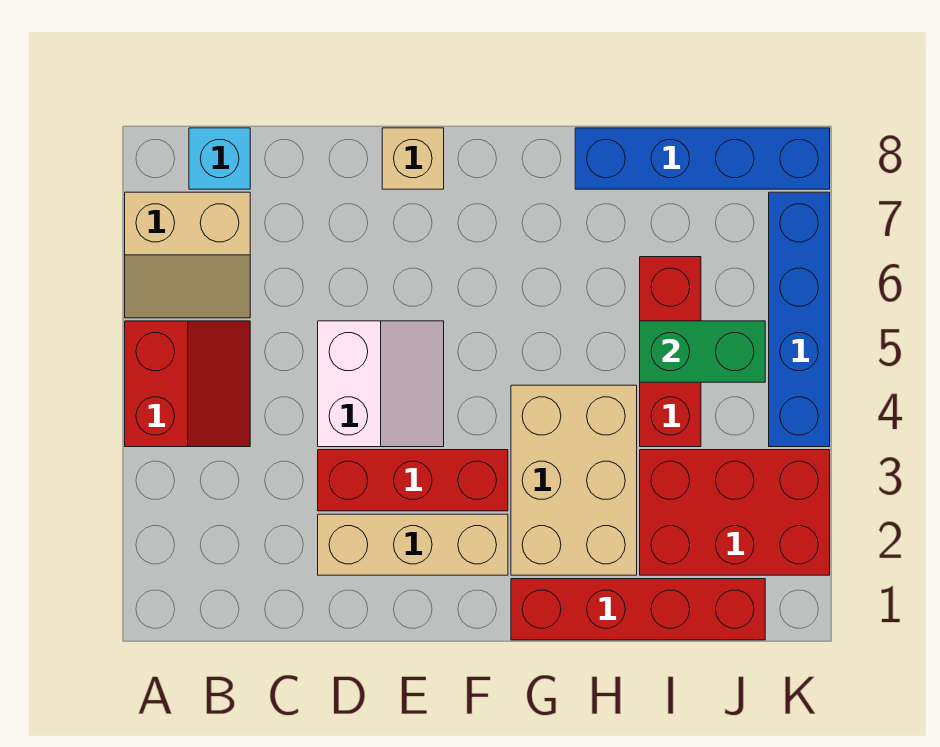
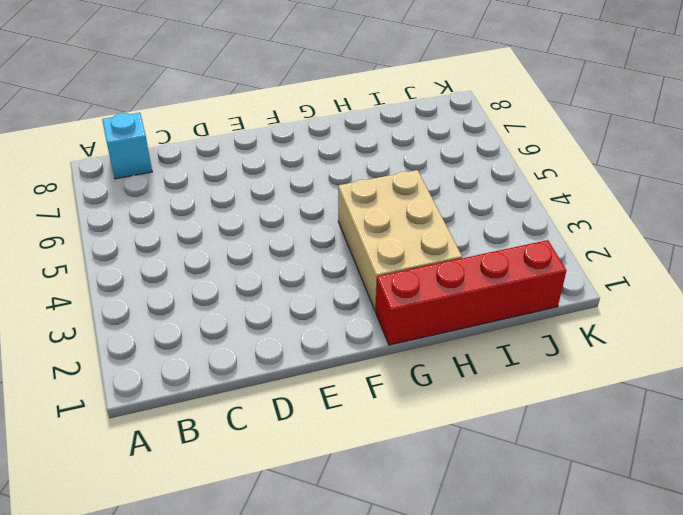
none -> red 2x2 slope [125,321,250,447]
none -> tan 2x2 slope [125,192,250,318]
none -> tan 1x3 brick [318,514,508,575]

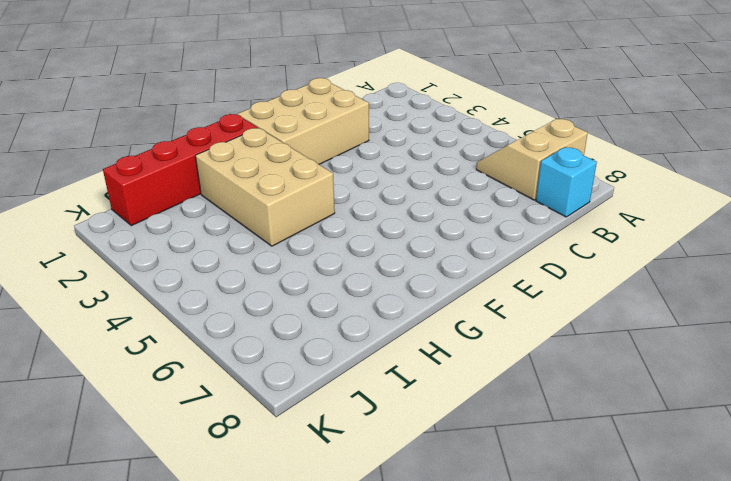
tan 2x3 brick [238,78,369,164] -> tan 1x3 brick [318,514,508,575]
none -> red 2x2 slope [125,321,250,447]
none -> red 1x3 brick [318,450,508,511]
none -> white 2x2 slope [318,321,444,447]

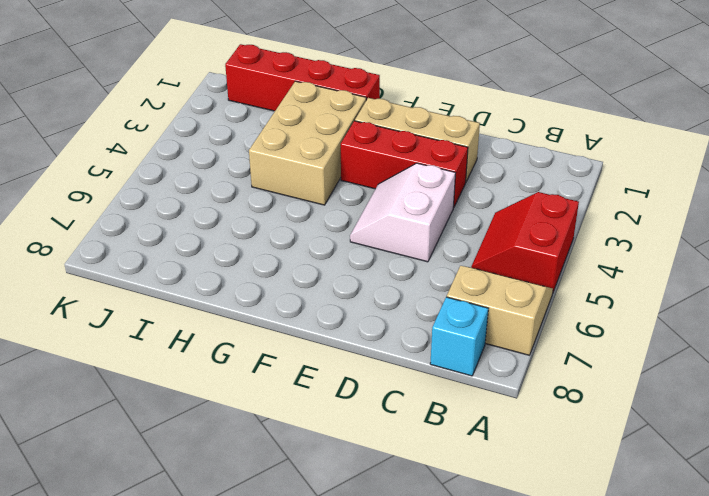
none -> tan 1x1 brick [382,128,444,189]
none -> blue 1x4 brick [575,128,830,189]
none -> red 2x3 brick [640,450,830,575]

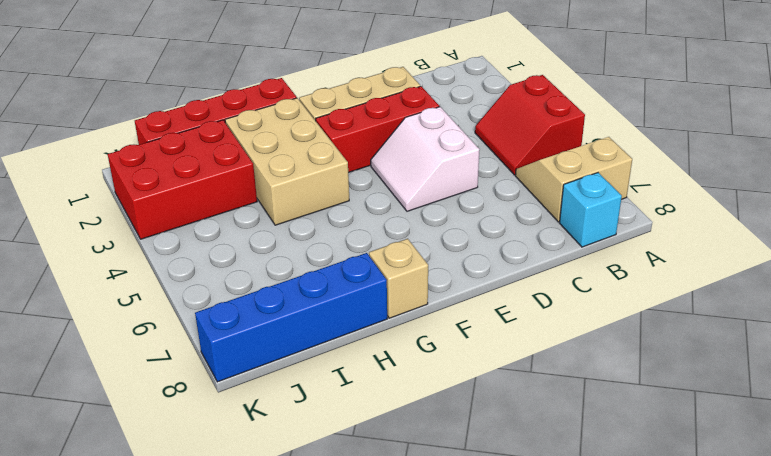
tan 1x1 brick [369,239,428,318] -> tan 1x1 brick moved to [382,128,444,189]
none -> red 1x3 brick [640,257,701,447]
none -> blue 1x4 brick [769,192,830,447]
none -> green 1x2 brick [640,321,765,382]

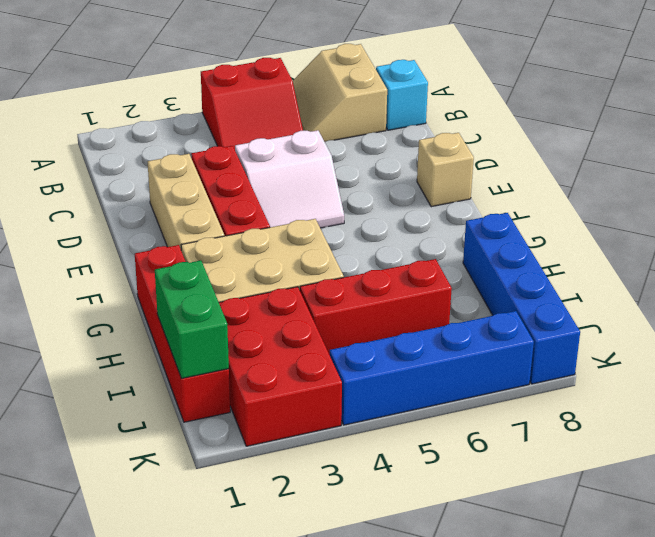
green 1x2 brick [155,260,229,378] -> green 1x2 brick moved to [640,321,765,382]

